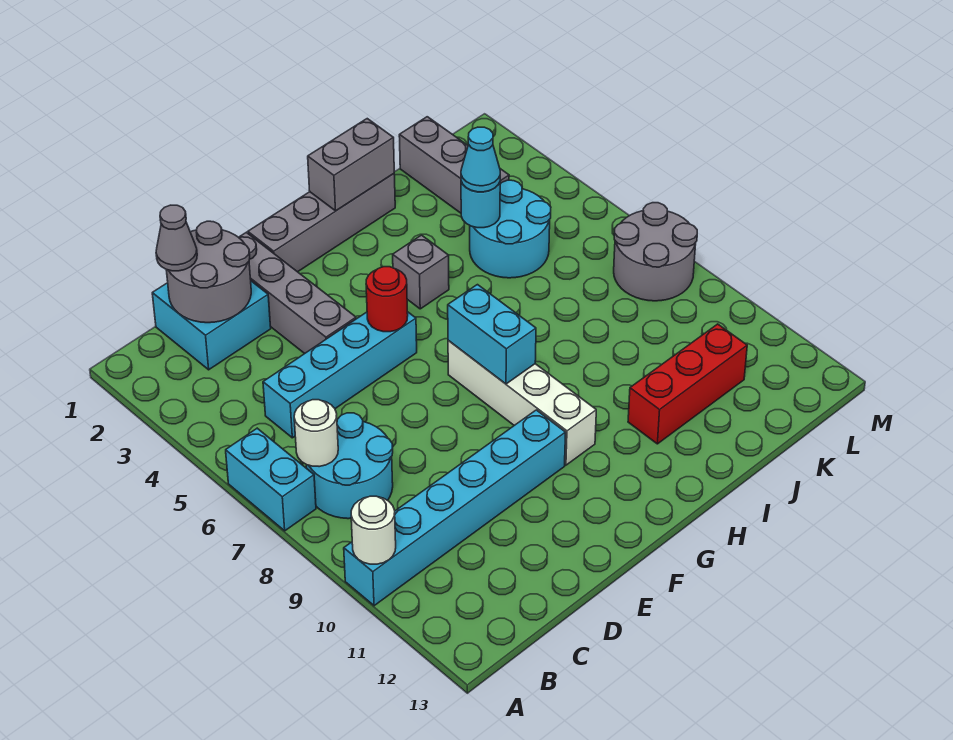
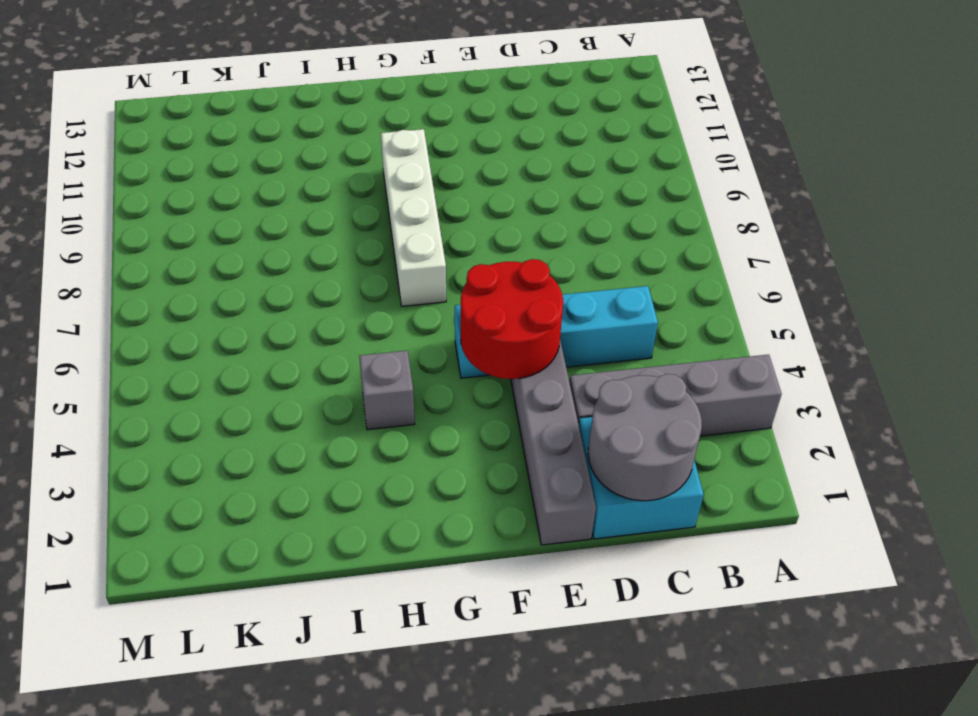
grey 1x4 brick [570,355,782,436] -> grey 1x4 brick moved to [248,174,395,272]
red 2x2 round brick [461,259,563,379] -> red 1x1 round brick [366,267,408,332]
none -> cyan 1x2 brick [226,428,316,531]
none -> cyan 1x6 brick [344,410,566,606]
none -> cyan 2x2 round brick [306,413,393,519]

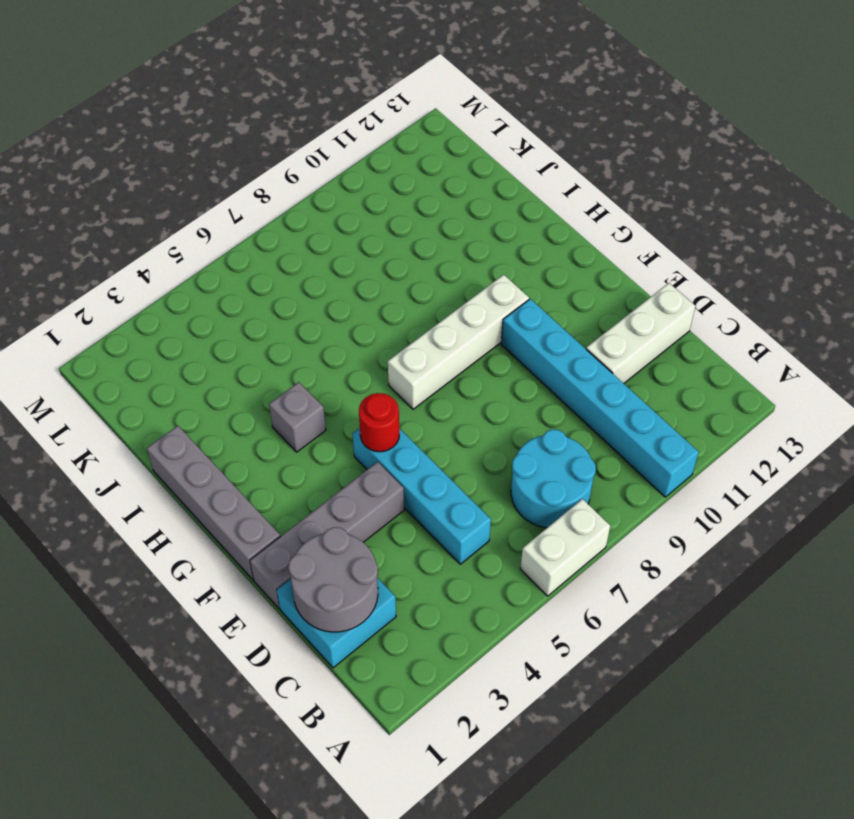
white 1x2 brick [520,499,610,596] -> cyan 1x2 brick [226,428,316,531]
white 1x3 brick [586,283,696,383] -> none
none -> red 1x3 brick [628,324,747,444]
none -> cyan 2x2 round brick [470,180,551,278]
none -> grey 1x3 brick [399,117,509,213]

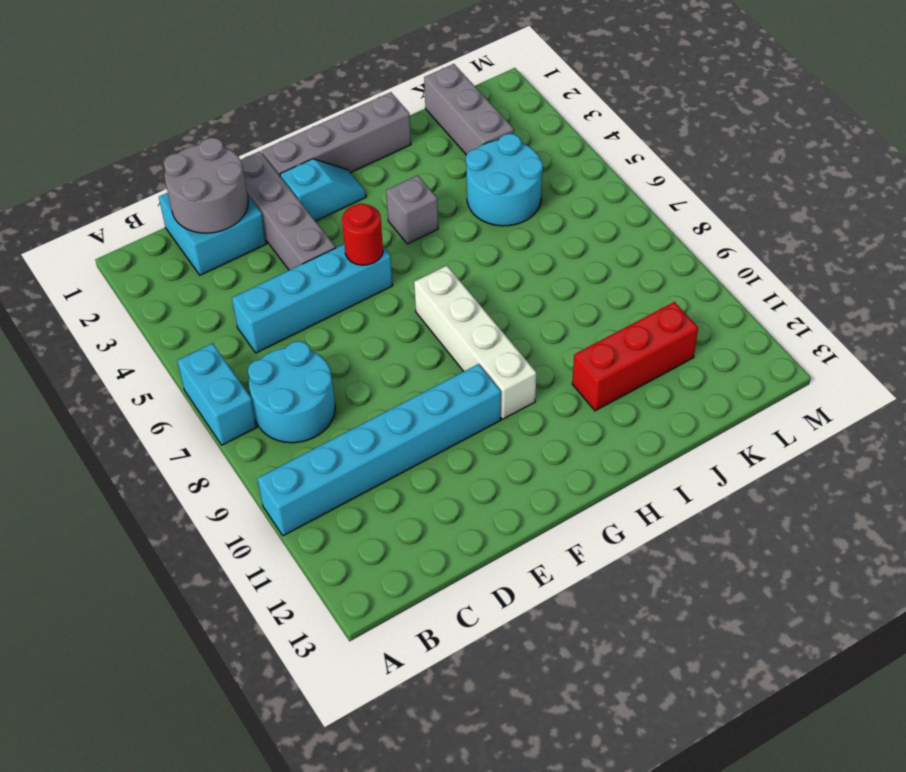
cyan 1x2 slope [280,159,366,221] -> none
none -> grey 2x2 round brick [614,203,697,301]
none -> white 1x1 round brick [351,496,396,564]
none -> white 1x1 round brick [294,400,338,467]

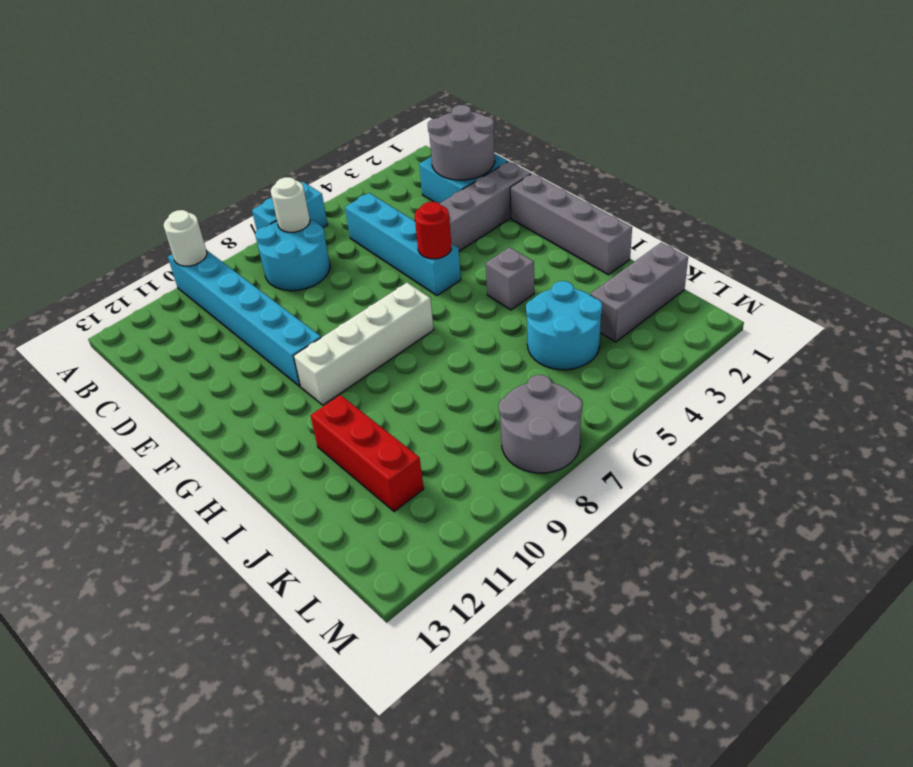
none -> cyan 1x2 brick [448,285,536,384]
none -> grey 1x2 brick [308,119,394,211]
none -> cyan 1x1 round brick [461,182,500,228]

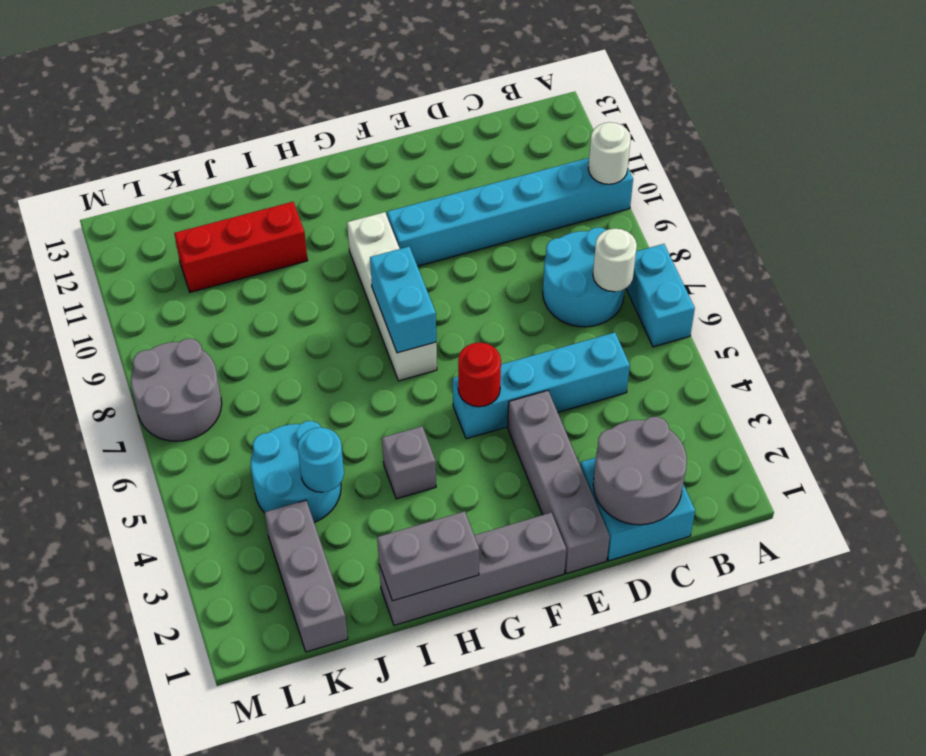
none -> grey 1x1 cone [156,205,197,271]
none -> cyan 1x1 cone [461,127,500,192]

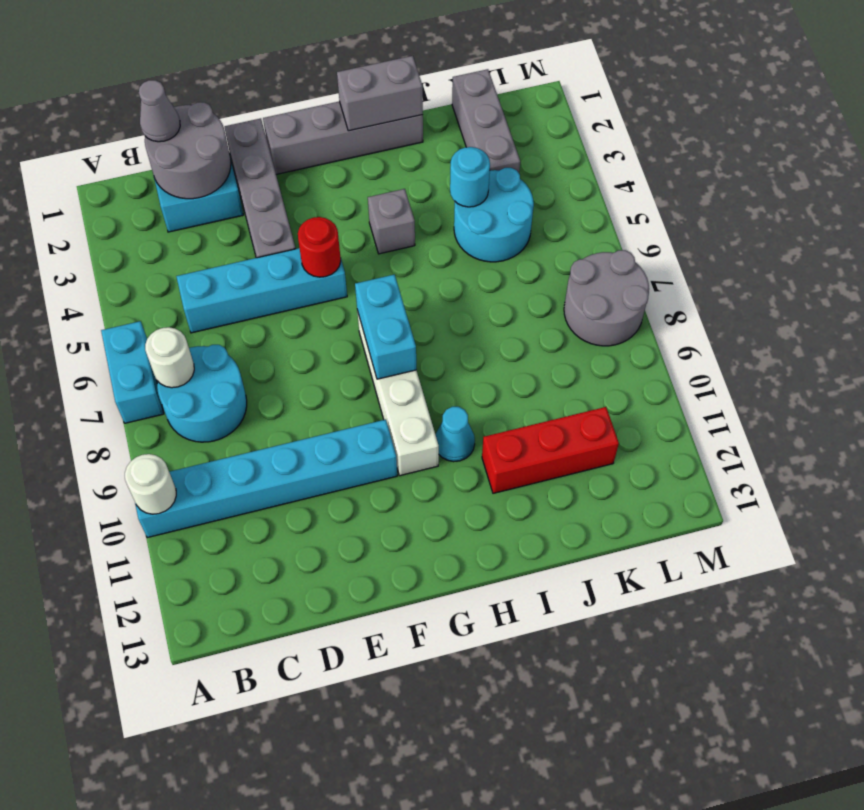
cyan 1x1 cone [435,406,475,462] -> cyan 1x1 cone moved to [461,127,500,192]

